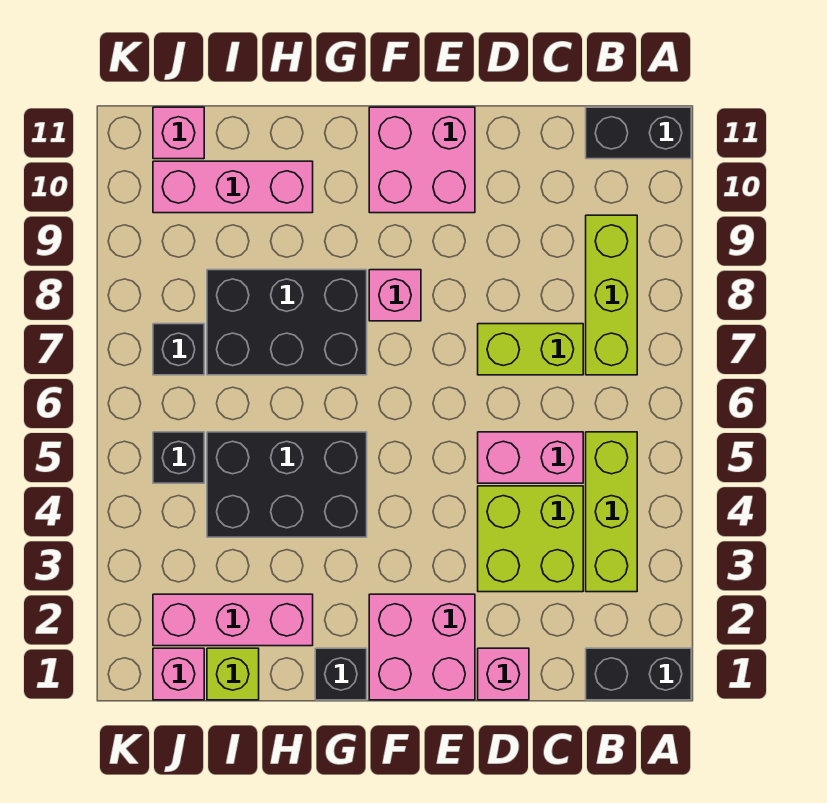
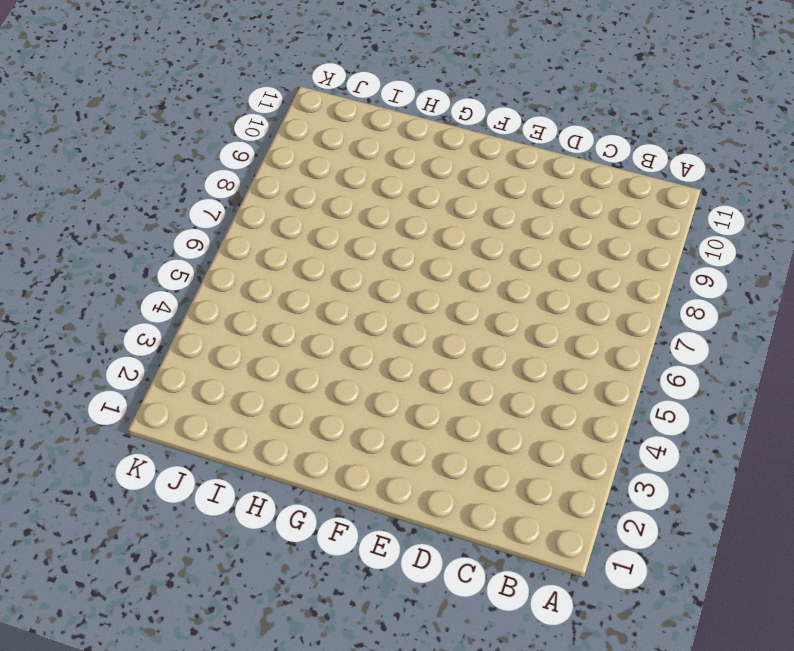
none -> black 1x2 brick [586,648,691,700]
none -> black 1x2 brick [586,107,691,159]
none -> lime 1x3 brick [586,432,637,592]

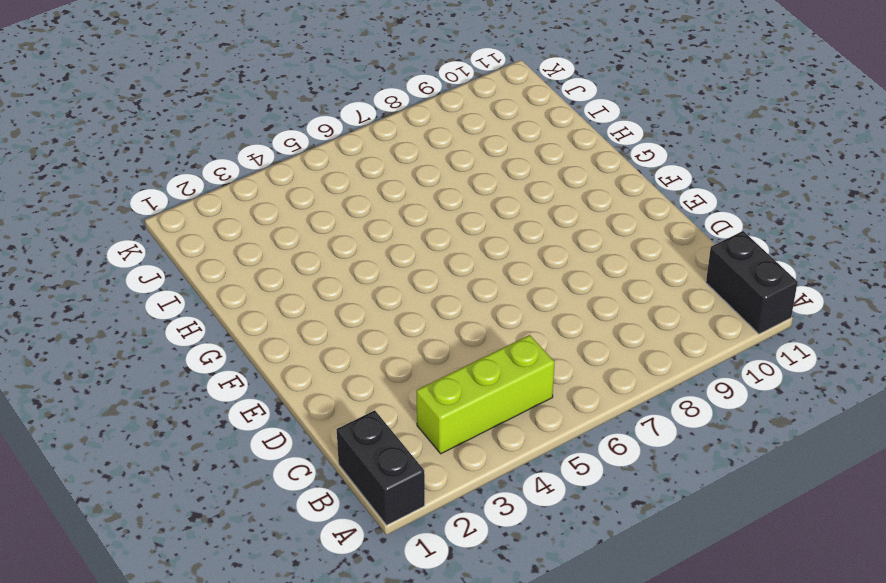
none -> lime 1x3 brick [586,215,637,375]
none -> lime 2x2 brick [478,486,583,592]
none -> pink 1x2 brick [478,432,583,483]

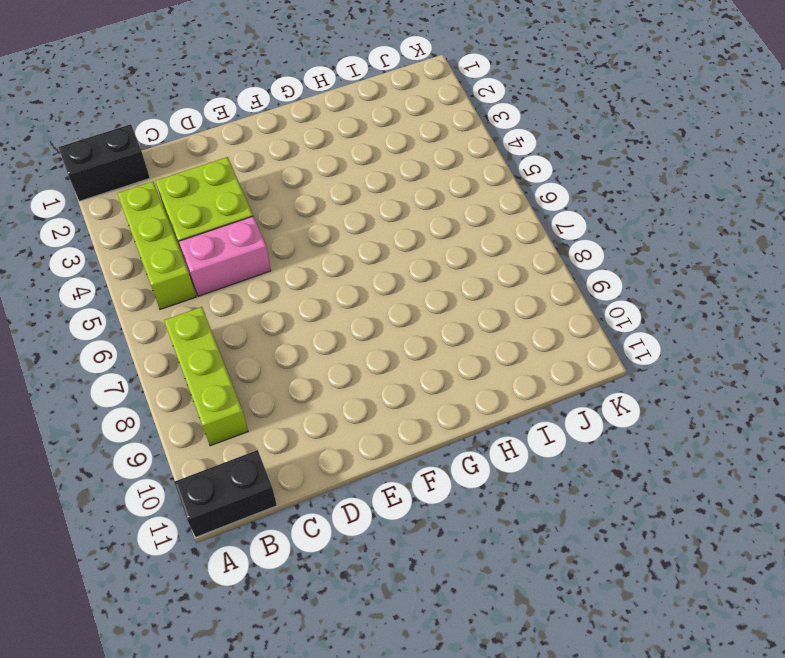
none -> lime 1x2 brick [478,324,583,375]
none -> pink 1x1 brick [478,648,529,700]
none -> pink 2x2 brick [369,594,475,700]

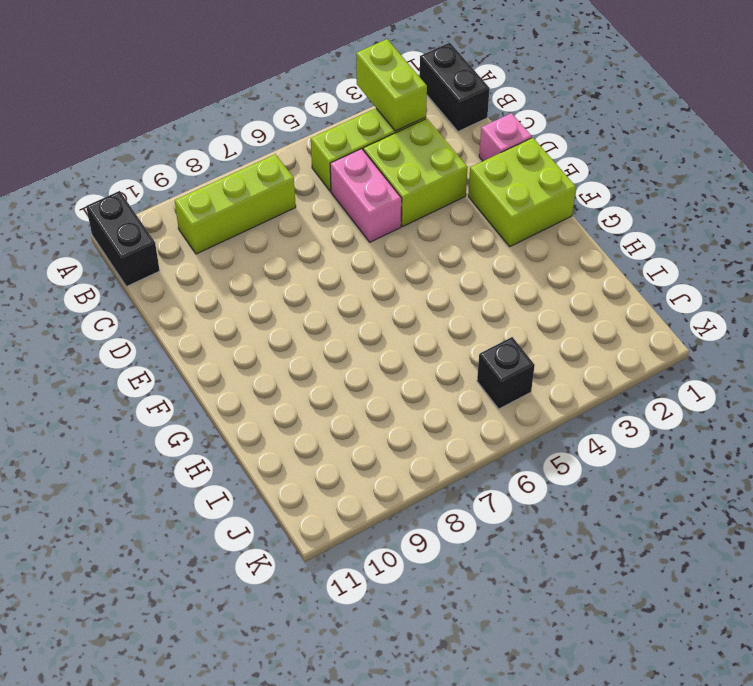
lime 1x2 brick [356,39,427,131] -> lime 1x2 brick moved to [478,324,583,375]
lime 2x2 brick [468,138,576,246] -> pink 2x2 brick [369,594,475,700]
none -> pink 2x2 brick [369,107,475,213]
none -> pink 1x1 brick [369,270,421,321]
none -> black 1x1 brick [315,648,367,700]

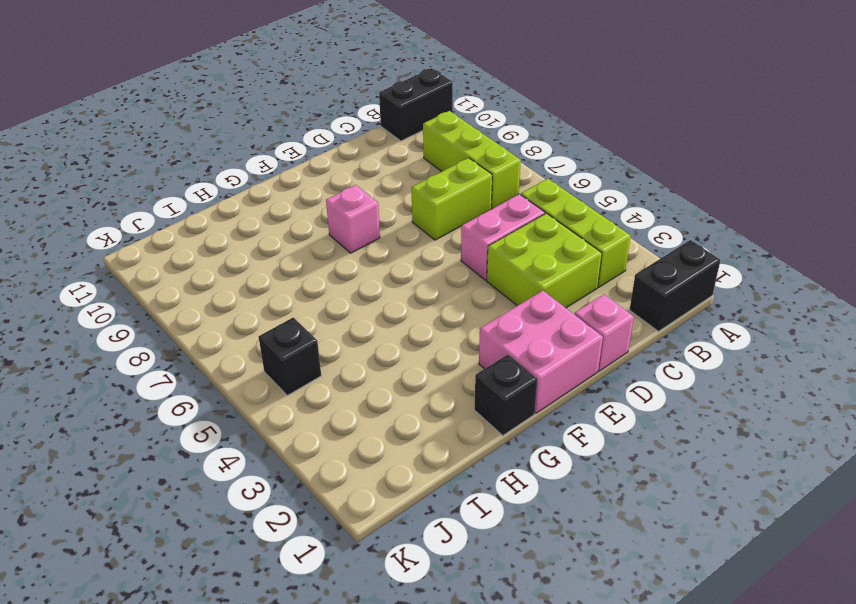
none -> pink 2x2 brick [369,107,475,213]
none -> black 2x3 brick [207,432,367,537]
none -> black 2x3 brick [207,270,367,375]

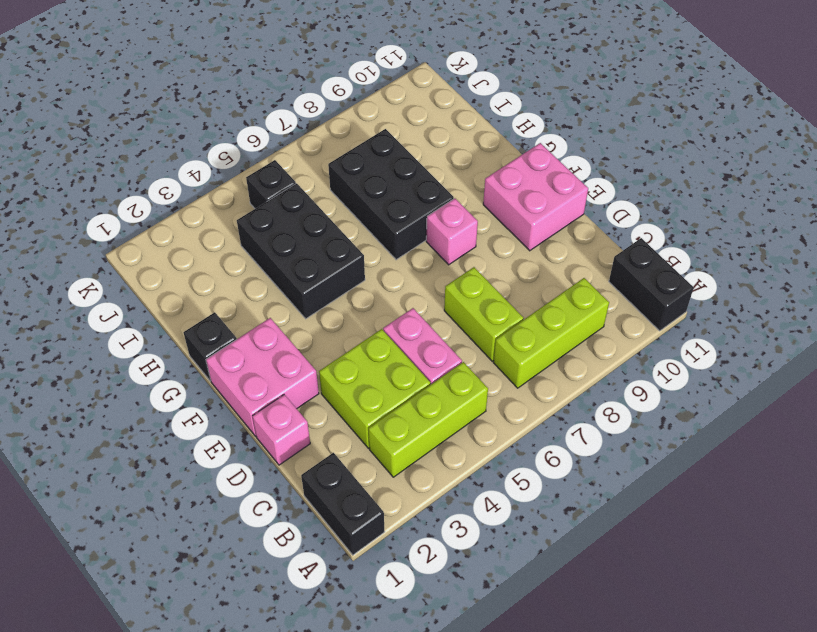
none -> pink 1x3 brick [153,594,313,646]
none -> pink 1x3 brick [153,161,313,213]
none -> lime 1x1 brick [207,648,259,700]

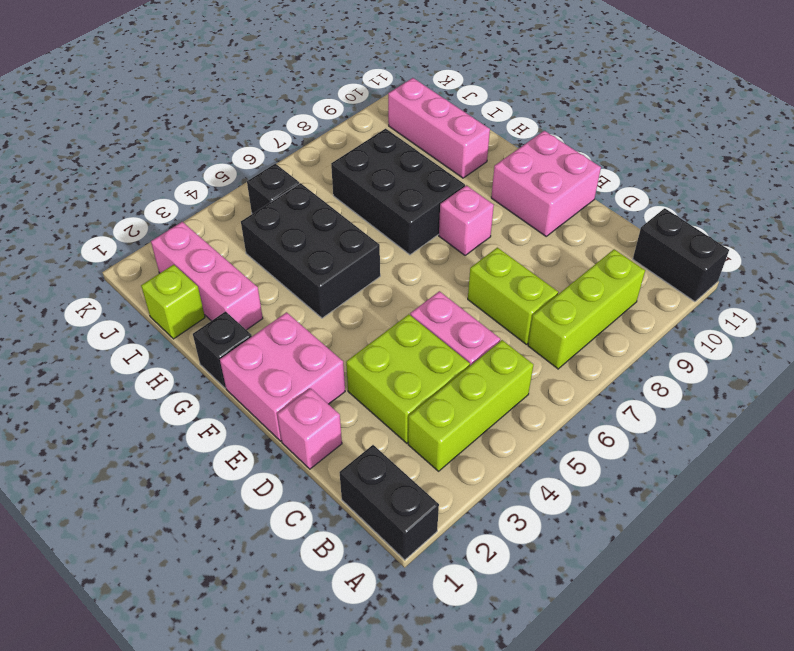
none -> pink 1x1 brick [153,648,204,700]
none -> black 1x1 brick [153,324,204,375]
none -> pink 1x1 brick [153,107,204,159]

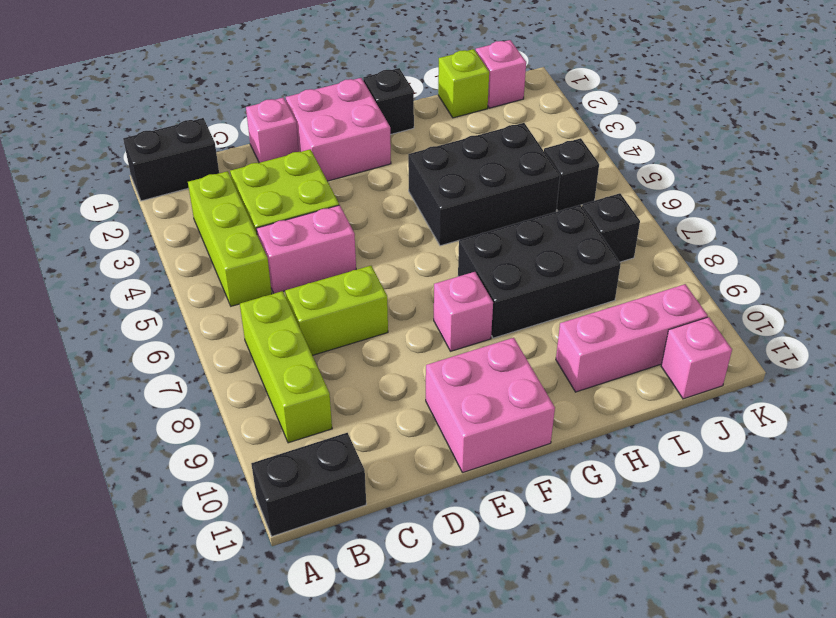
none -> pink 1x3 brick [153,594,313,646]

